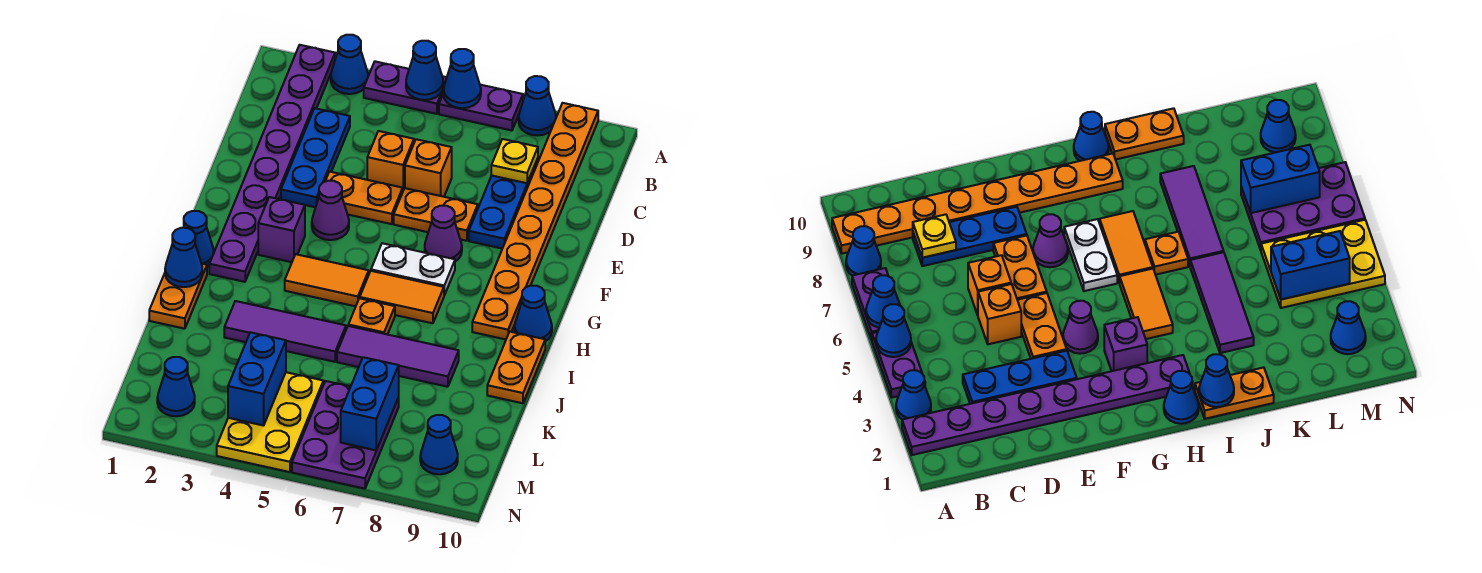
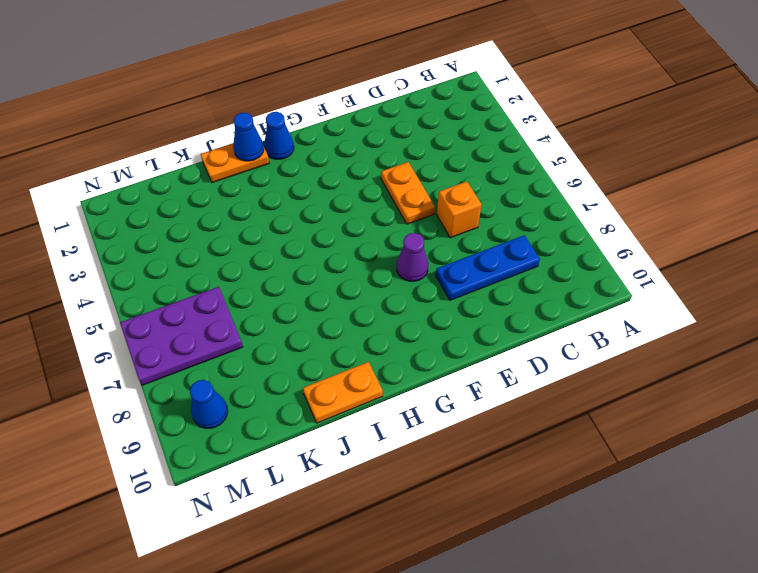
none -> purple 1x8 plate [209,45,335,282]
none -> blue 1x1 cone [331,35,368,94]
none -> purple 1x2 plate [364,61,447,114]
none -> purple 1x2 plate [439,85,523,130]

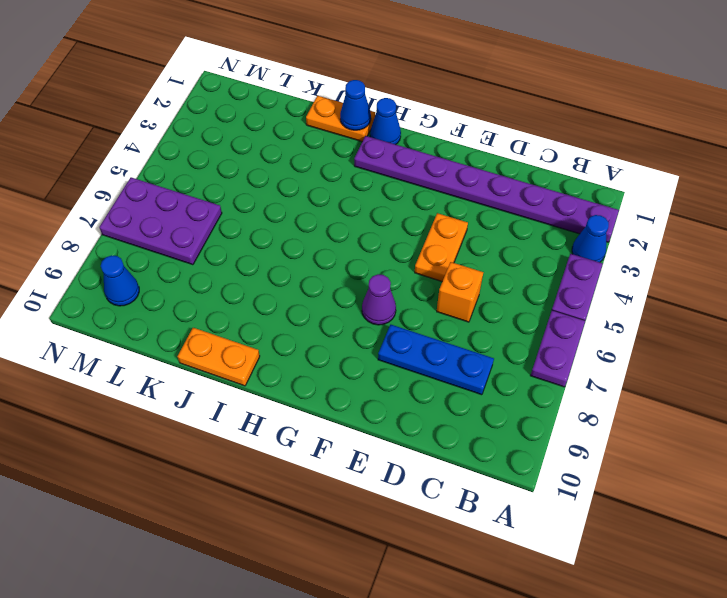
none -> blue 1x1 cone [519,76,556,136]
none -> orange 1x8 plate [472,103,598,339]
none -> blue 1x3 plate [281,108,350,207]
none -> orange 1x1 brick [367,131,414,190]

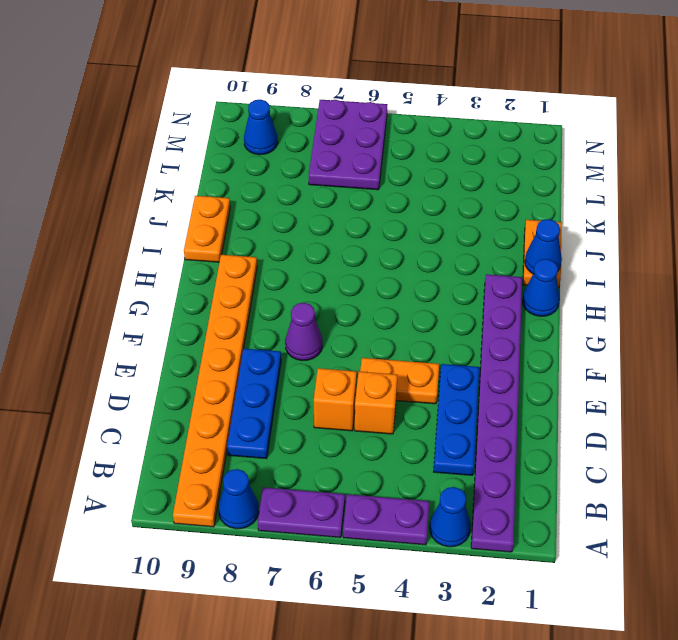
none -> orange 1x2 plate [394,188,478,241]
none -> purple 1x1 cone [312,181,349,240]
none -> purple 1x1 brick [258,197,305,262]
none -> white 1x2 plate [371,243,455,295]

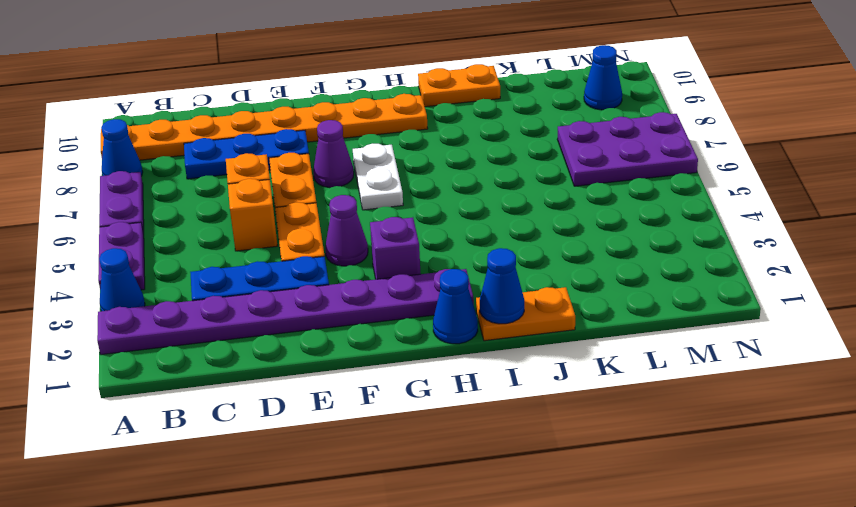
none -> orange 1x2 tile [285,254,369,306]
none -> orange 1x2 tile [360,271,444,323]
none -> blue 1x1 cone [515,286,552,342]
none -> orange 1x1 plate [348,298,395,334]

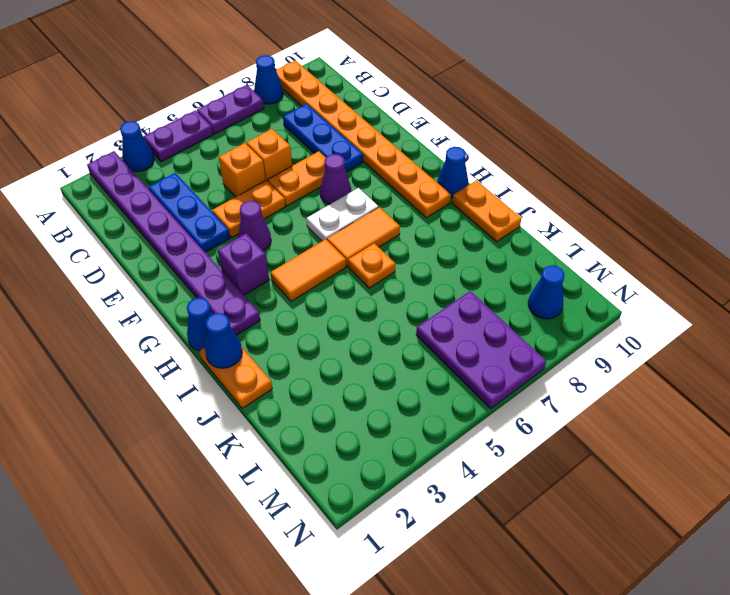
none -> purple 1x3 tile [224,301,346,362]
none -> purple 1x3 tile [337,326,459,387]
none -> yellow 2x3 plate [217,372,323,472]
none -> blue 1x1 cone [157,357,195,416]

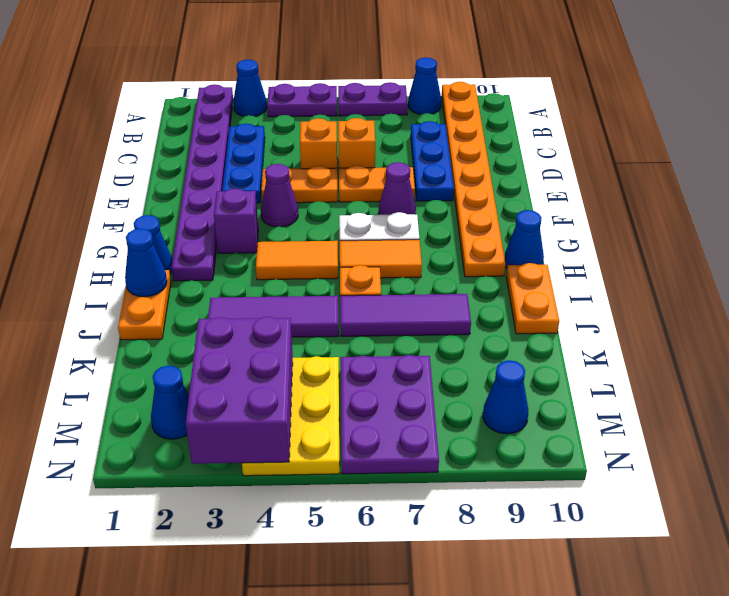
purple 2x3 brick [186,317,293,464] -> blue 1x2 brick [228,332,286,426]
none -> blue 1x1 cone [406,41,443,100]
none -> blue 1x1 cone [444,49,481,108]
none -> yellow 1x1 plate [491,139,538,183]
none -> blue 1x2 brick [341,357,399,450]

